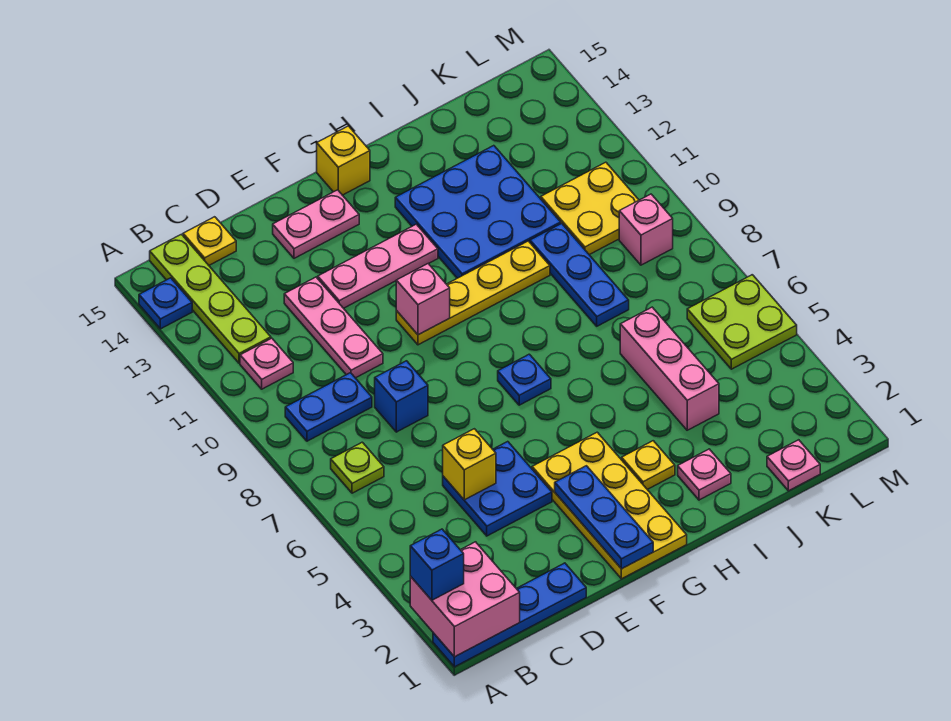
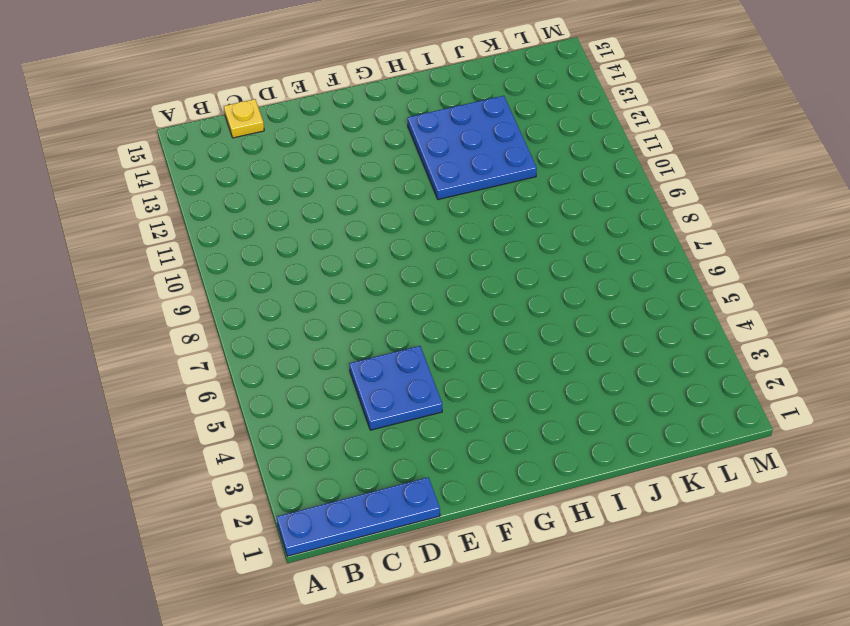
none -> blue 1x1 plate [139,278,192,329]
none -> lime 1x1 plate [331,442,384,493]
none -> blue 1x2 plate [285,373,372,441]
none -> pink 1x1 plate [240,338,293,389]

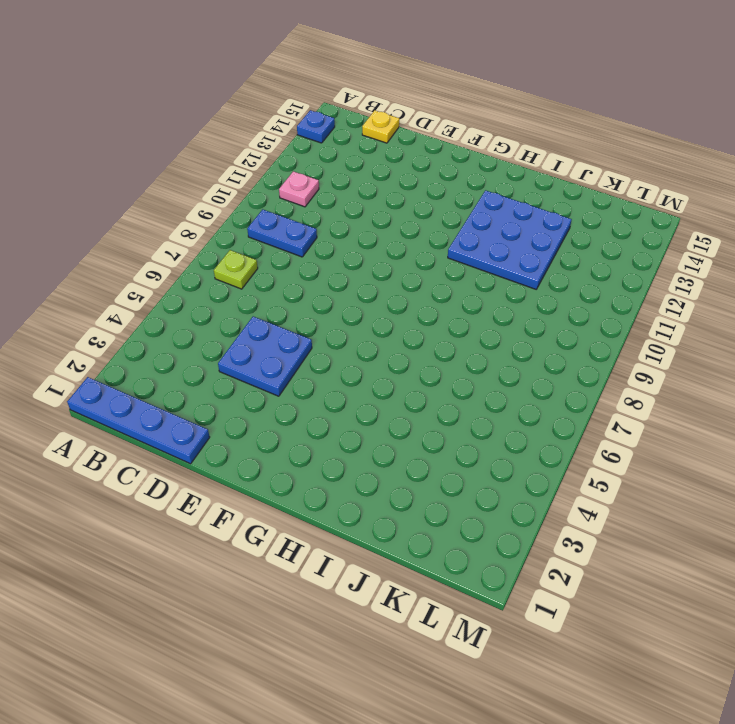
none -> lime 1x4 plate [150,234,271,363]
none -> blue 1x1 brick [375,361,428,432]
none -> pink 1x3 plate [284,277,383,378]
none -> pink 1x3 plate [318,224,438,308]

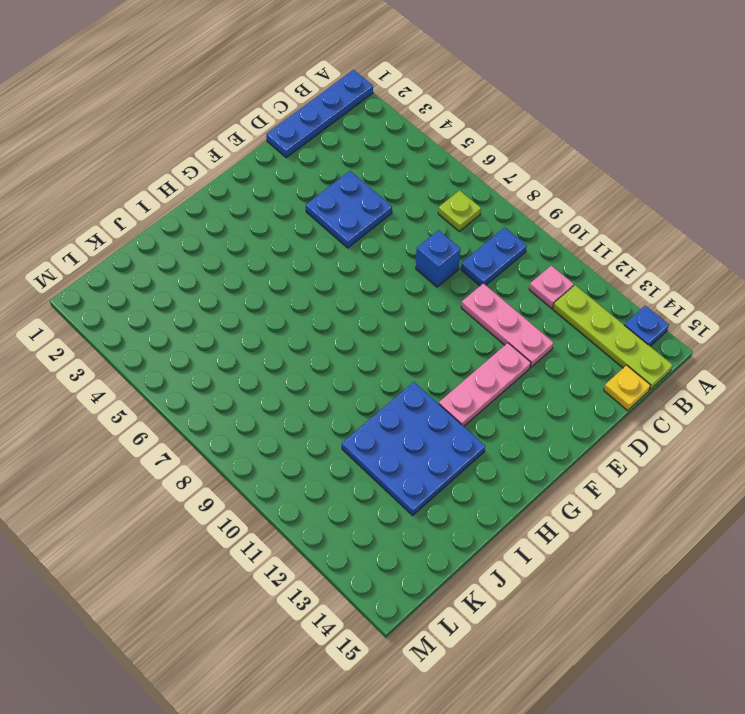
none -> pink 1x2 plate [273,190,359,258]
none -> yellow 2x4 plate [532,432,687,579]
none -> yellow 1x4 plate [396,241,550,345]
none -> blue 1x1 plate [498,354,551,405]

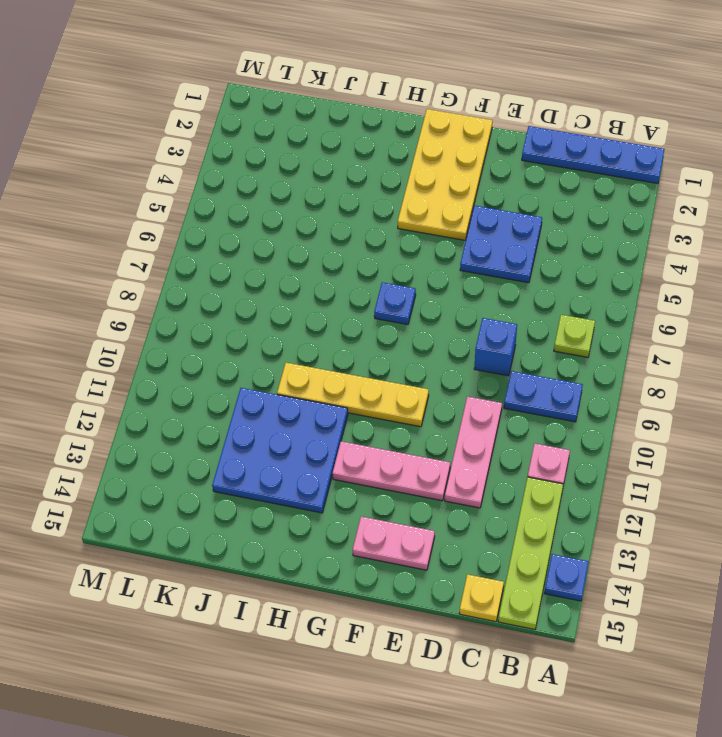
none -> yellow 1x1 brick [317,126,370,195]
none -> yellow 1x1 plate [622,441,675,489]
none -> pink 1x1 plate [678,449,731,500]
none -> pink 1x3 brick [620,307,719,430]

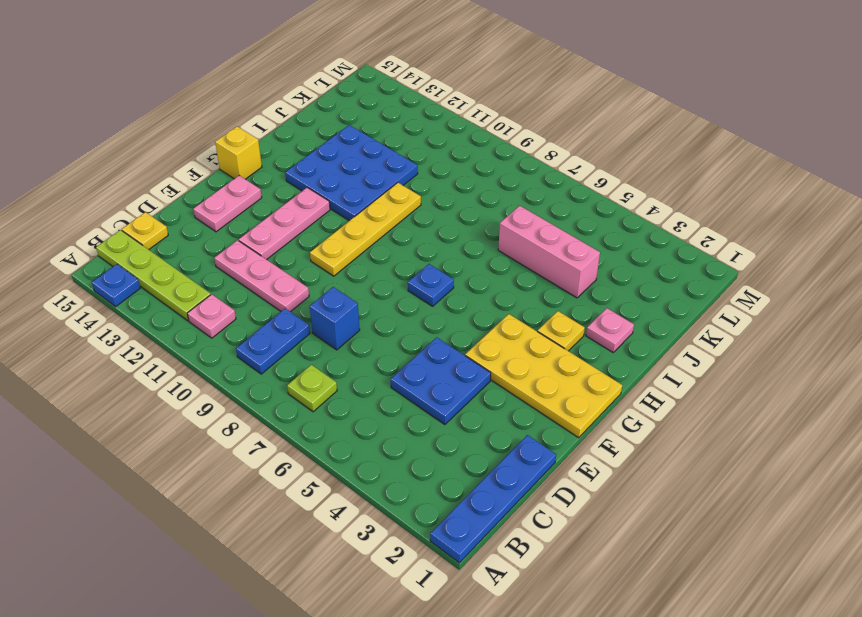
none -> blue 1x3 plate [530,223,629,326]
none -> pink 1x1 plate [767,440,820,491]
none -> yellow 2x2 plate [541,162,639,255]
none -> lime 2x2 plate [687,275,797,369]

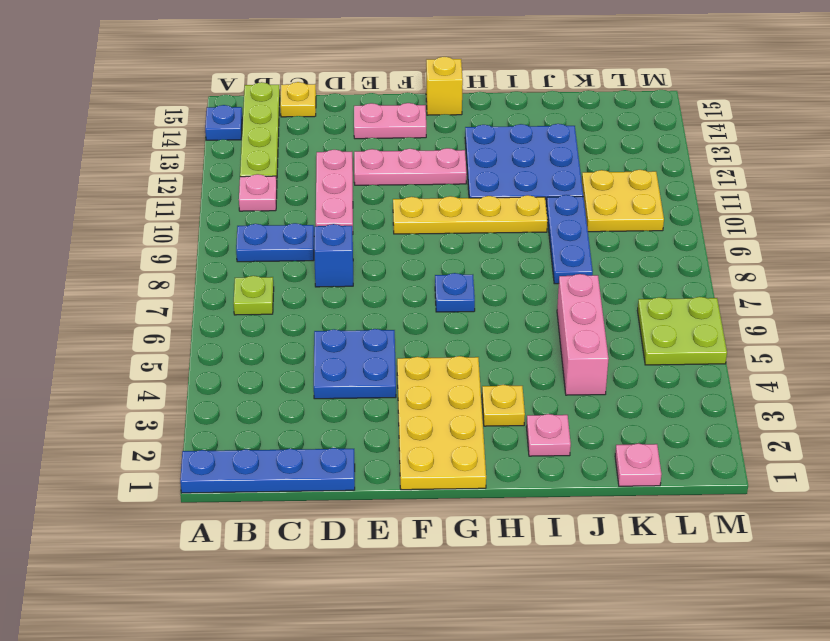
none -> pink 1x1 brick [619,194,673,265]
none -> pink 2x2 brick [410,542,520,657]
none -> yellow 1x1 brick [443,429,496,500]
none -> blue 1x3 plate [555,466,653,569]

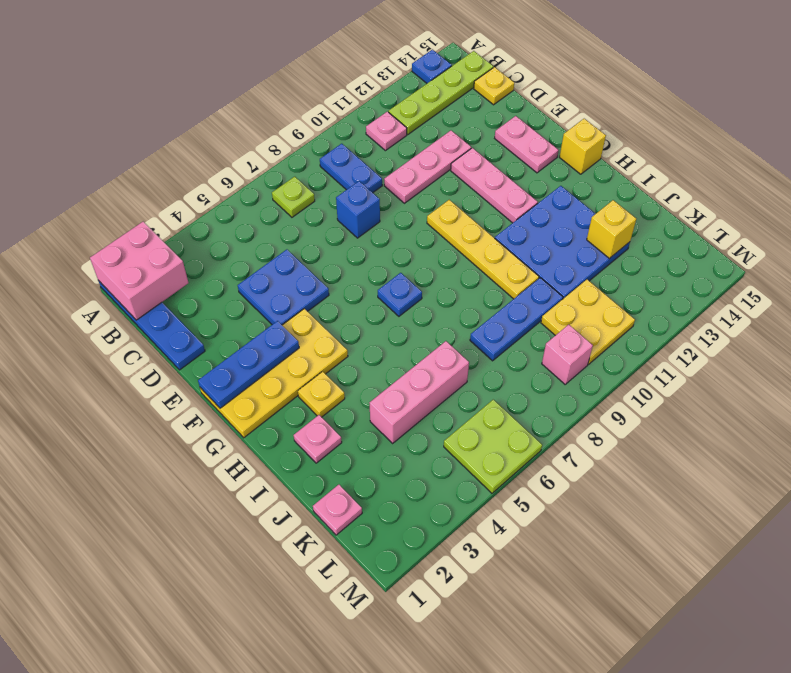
yellow 1x1 brick [587,200,636,259] -> yellow 1x1 brick moved to [443,429,496,500]
none -> pink 1x1 brick [396,264,450,335]
none -> blue 1x1 brick [410,529,464,600]

